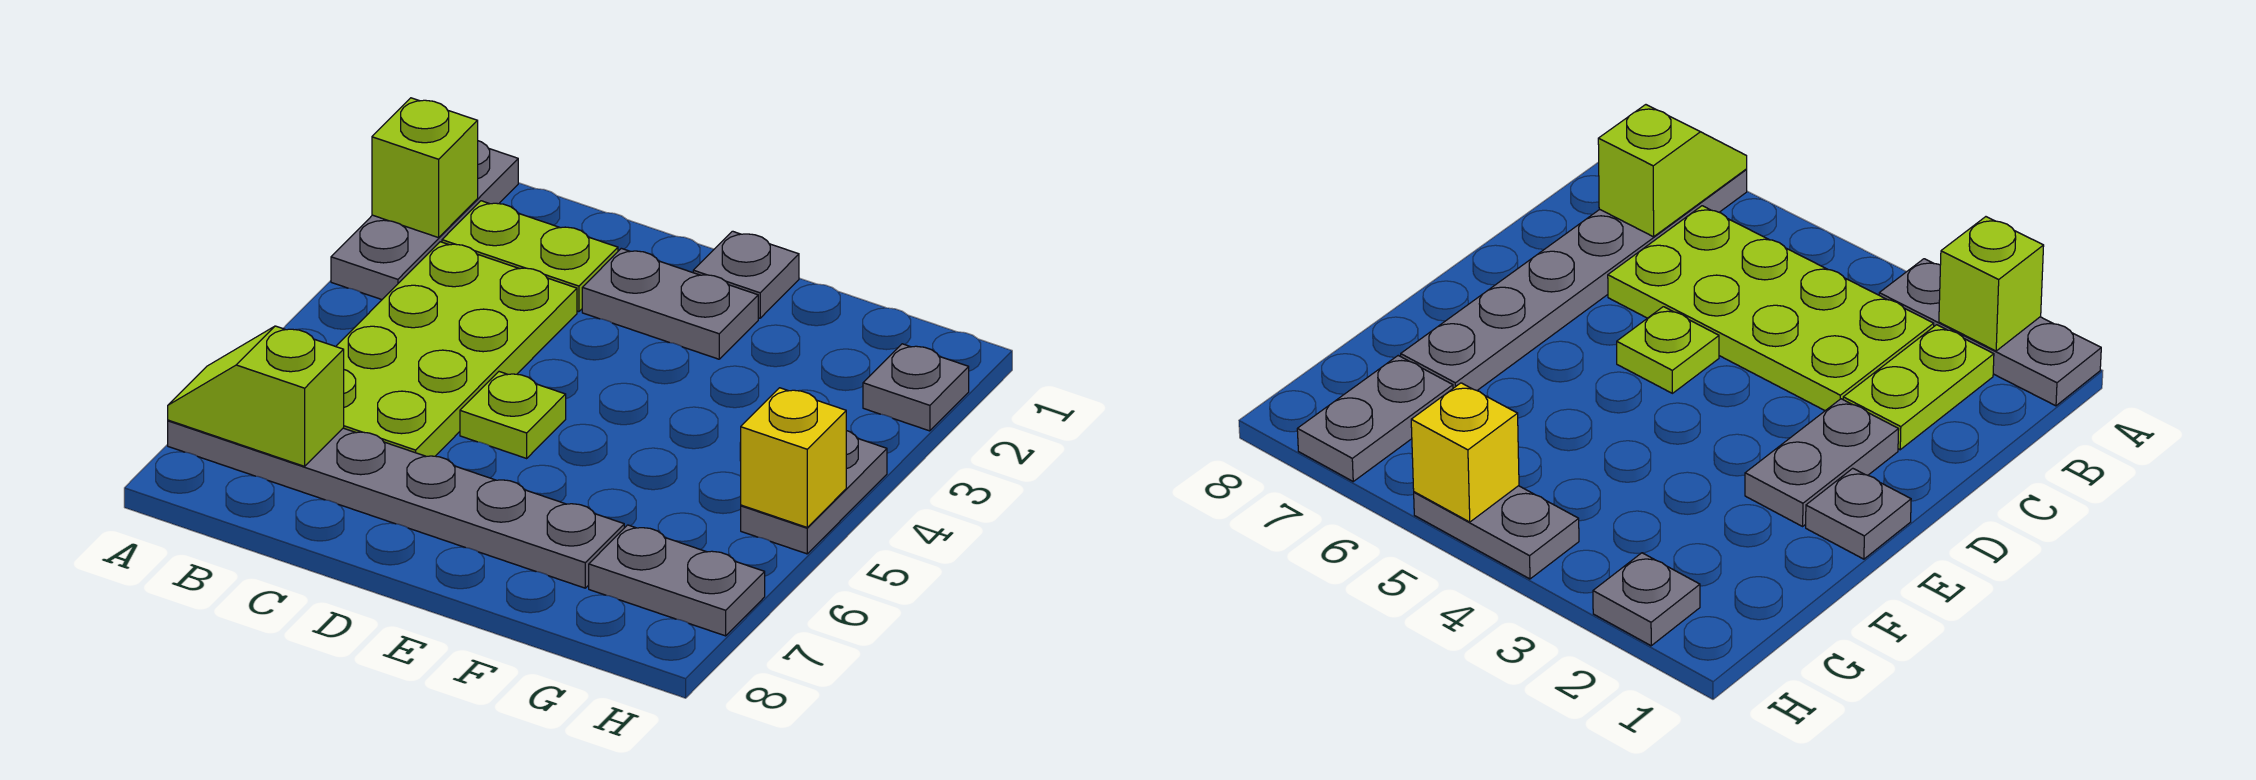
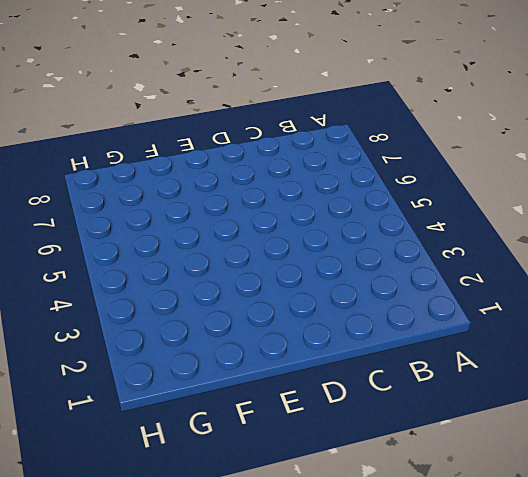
none -> grey 1x3 plate [331,141,518,300]
none -> grey 1x6 plate [168,420,624,588]
none -> lime 1x2 plate [442,201,618,312]

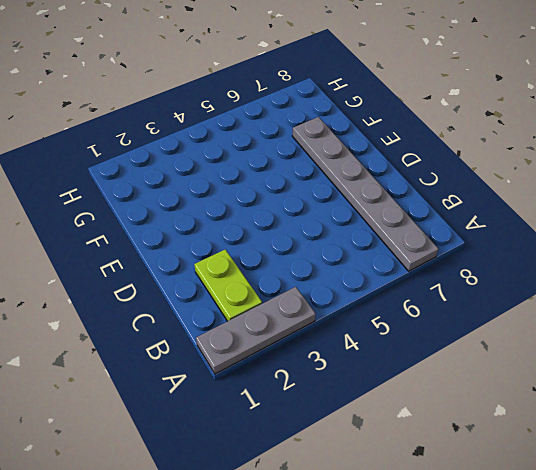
none -> lime 2x4 plate [336,242,577,456]
none -> grey 1x2 plate [582,248,758,359]
none -> lime 1x1 plate [460,372,566,458]

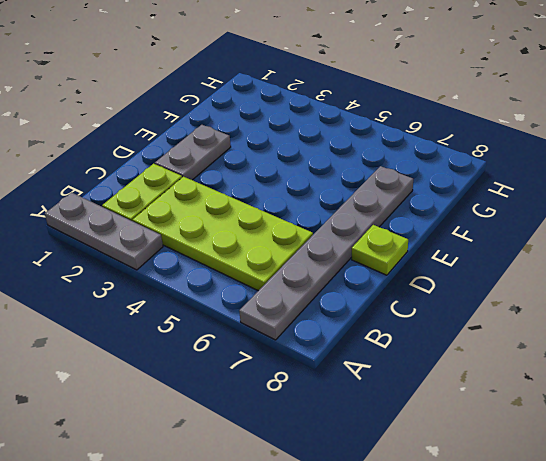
lime 1x1 plate [352,225,408,275] -> lime 1x1 plate moved to [460,372,566,458]
none -> grey 1x1 plate [693,231,799,318]
none -> grey 1x2 plate [589,525,765,636]
none -> grey 1x1 plate [863,344,969,431]

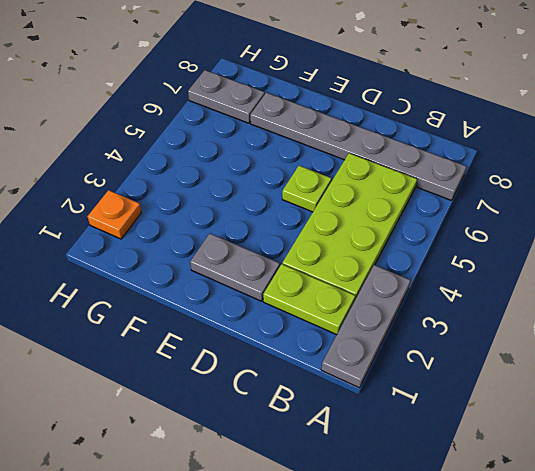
orange 1x1 plate [88,190,141,239] -> grey 1x1 plate [863,344,969,431]
none -> grey 1x1 plate [693,231,799,318]
none -> grey 1x2 plate [741,431,887,554]
none -> lime 1x1 brick [372,98,478,238]

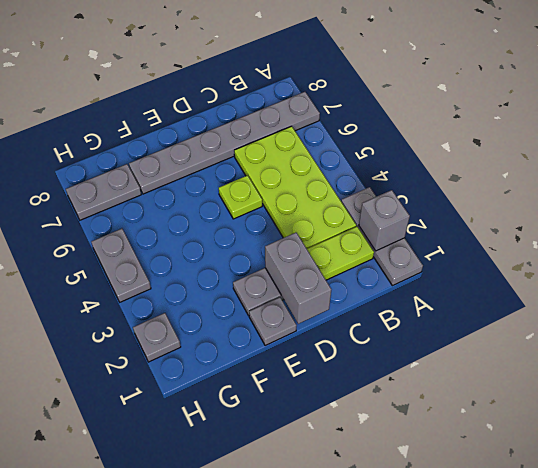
grey 1x1 brick [359,190,410,251] -> lime 1x1 brick [372,98,478,238]
grey 1x2 brick [265,233,331,324] -> none
none -> lime 1x2 slope [168,326,344,466]
none -> yellow 1x1 brick [741,388,846,527]

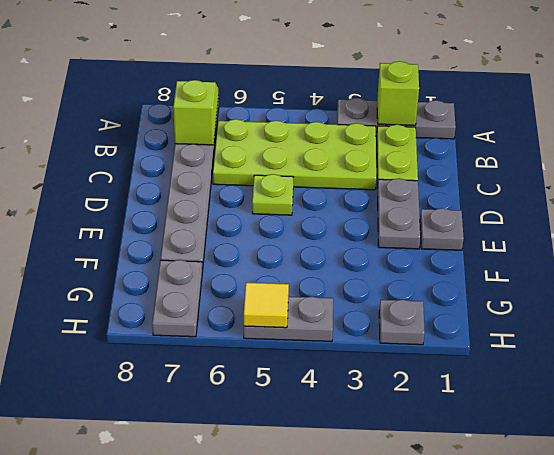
yellow 1x1 tile [244,283,289,328] -> yellow 1x1 brick [741,388,846,527]

